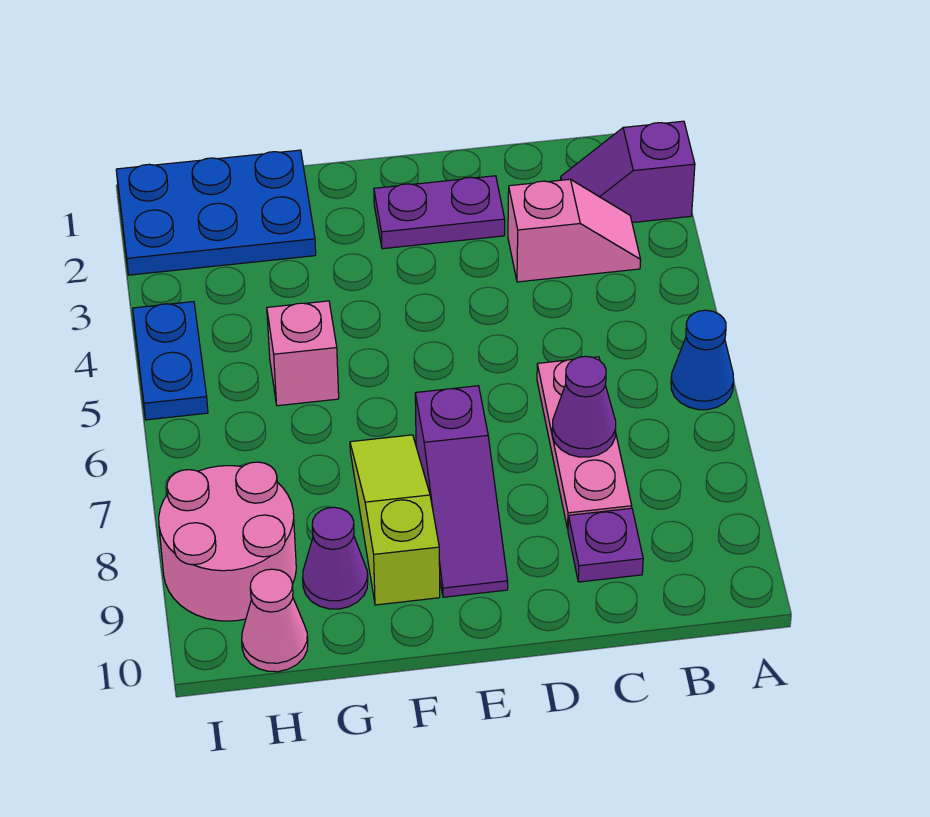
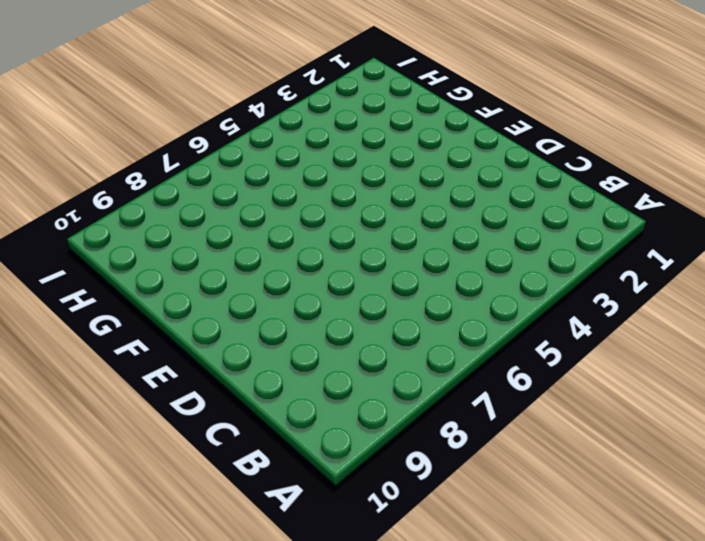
none -> purple 1x2 slope [561,121,695,223]
none -> blue 1x1 cone [671,310,734,410]
none -> pink 1x2 slope [508,179,641,282]

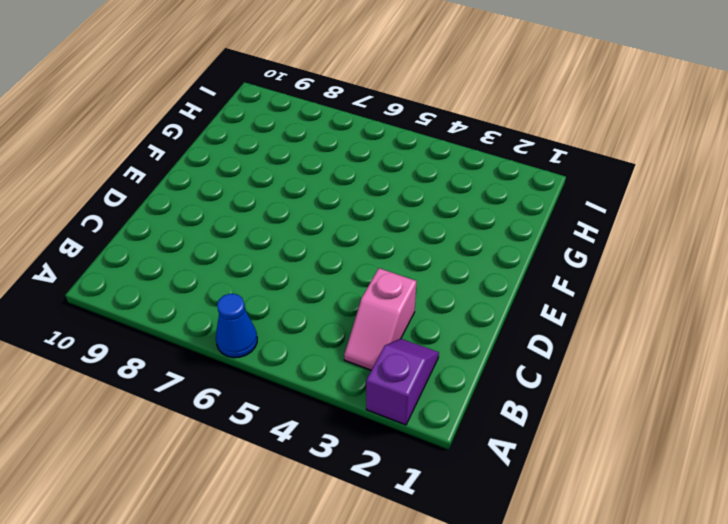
none -> pink 1x3 plate [537,357,632,529]
none -> purple 1x1 plate [568,508,643,582]
none -> purple 1x2 plate [374,176,505,249]

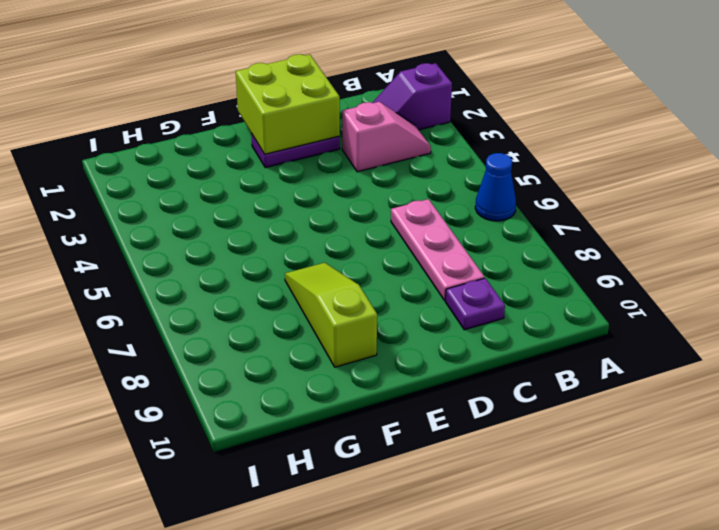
lime 2x2 brick [236,54,340,154] -> none
none -> purple 1x3 slope [415,386,508,597]
none -> blue 2x3 plate [116,150,316,275]
none -> pink 1x1 brick [267,301,339,406]

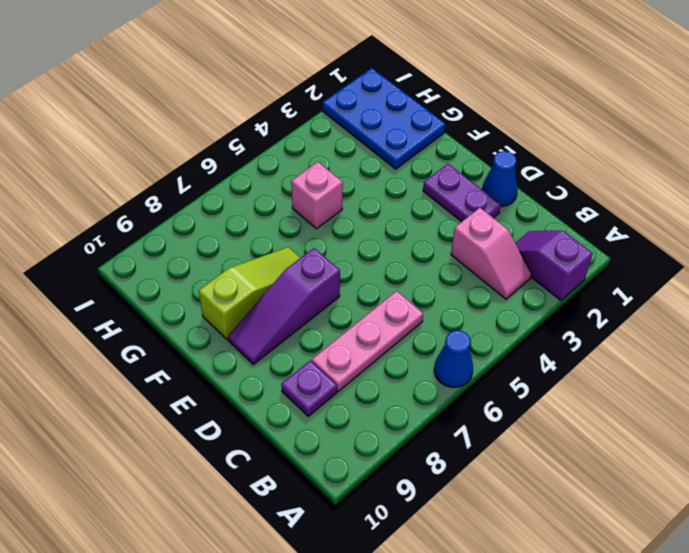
blue 1x1 cone [482,151,518,206] -> none
none -> purple 1x1 cone [303,507,368,609]
none -> pink 2x2 round brick [159,462,296,621]
none -> pink 1x1 cone [242,569,308,672]

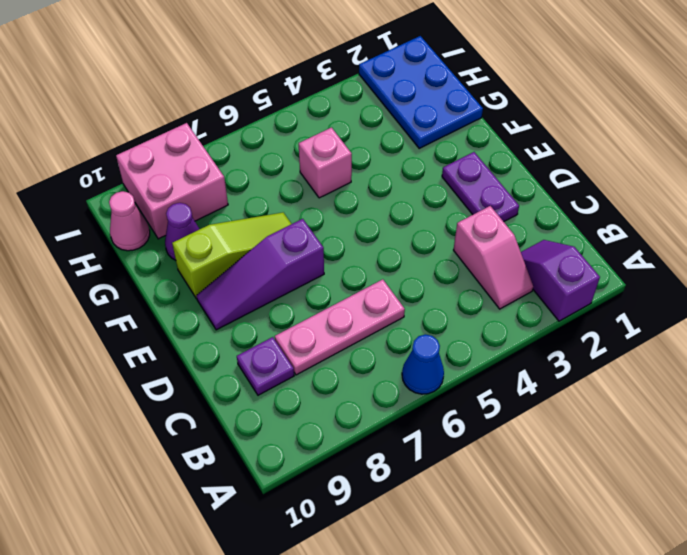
pink 2x2 brick [116,123,228,239] -> pink 2x2 round brick [159,462,296,621]
none -> blue 1x2 plate [133,302,208,420]
none -> purple 1x1 cone [552,356,616,457]

